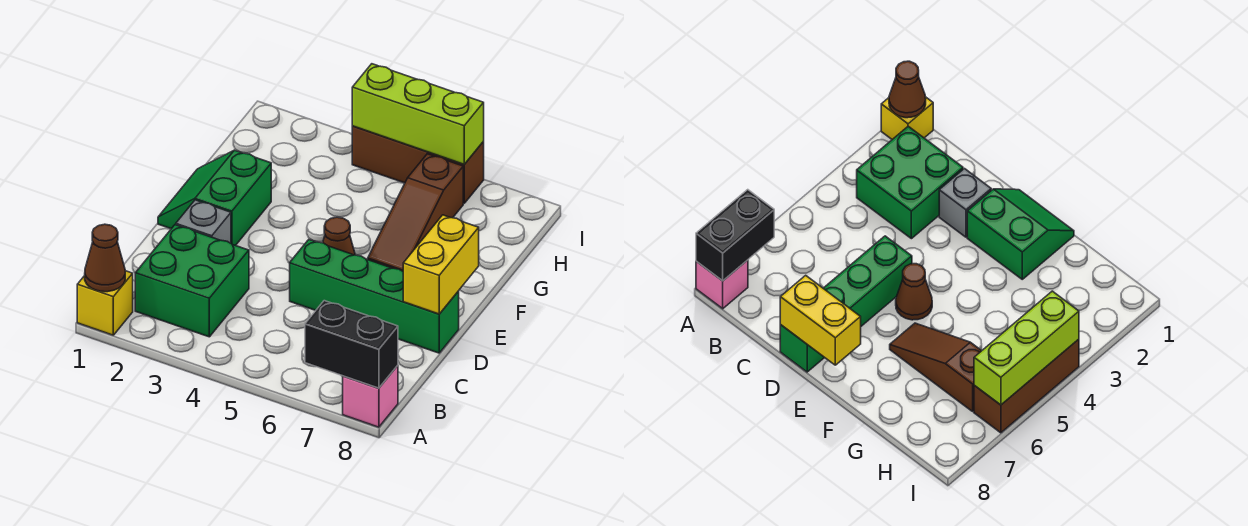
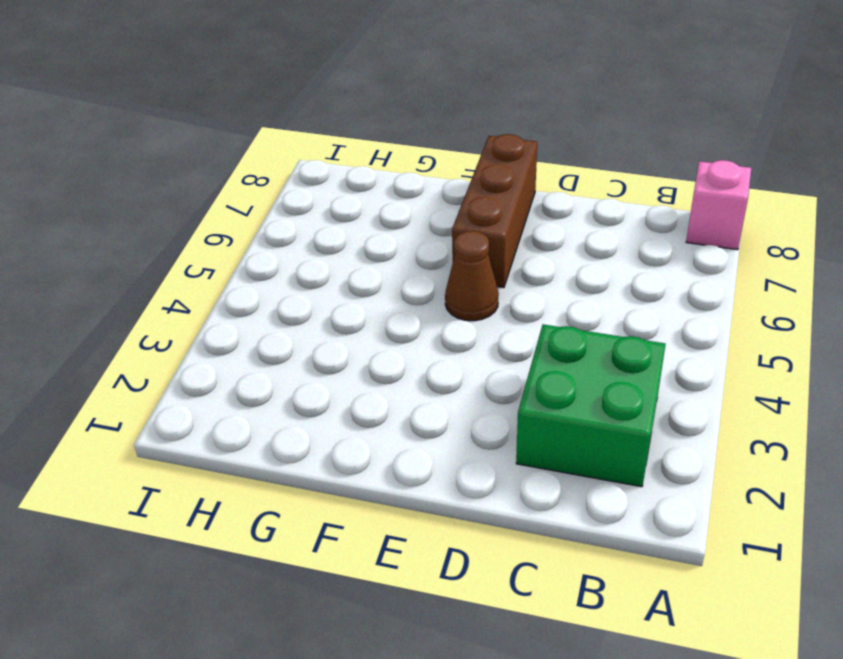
brown 1x3 brick [452,134,537,288] -> brown 1x3 brick moved to [352,126,484,203]
none -> yellow 1x1 brick [77,271,133,335]
none -> grey 1x1 brick [176,200,231,243]
none -> green 1x4 brick [290,240,459,353]

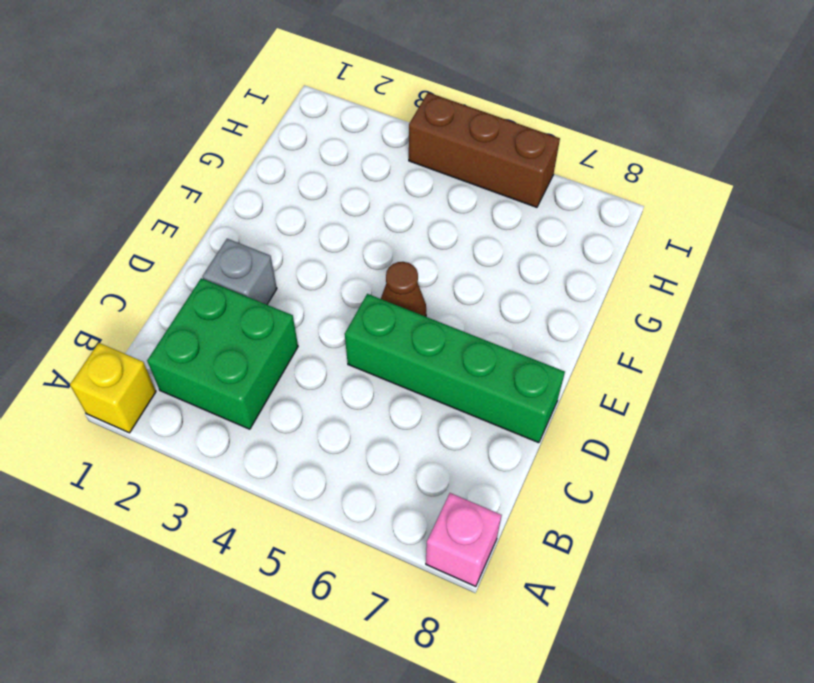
none -> green 2x2 slope [158,150,271,246]
none -> brown 1x3 slope [368,154,463,271]
none -> brown 1x1 cone [85,224,125,292]

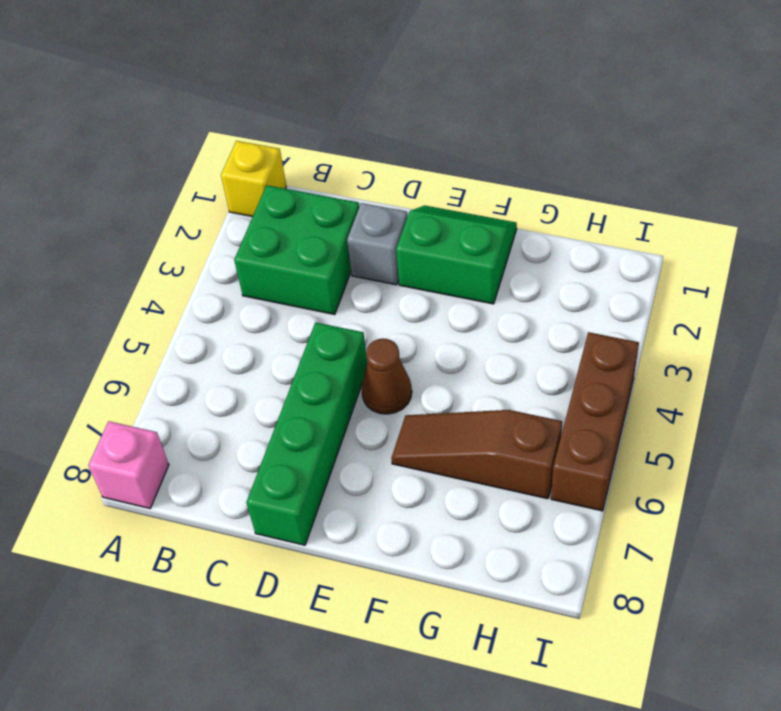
none -> brown 1x1 cone [85,224,125,292]
none -> black 1x2 brick [305,301,398,388]
none -> yellow 1x2 brick [403,215,479,314]

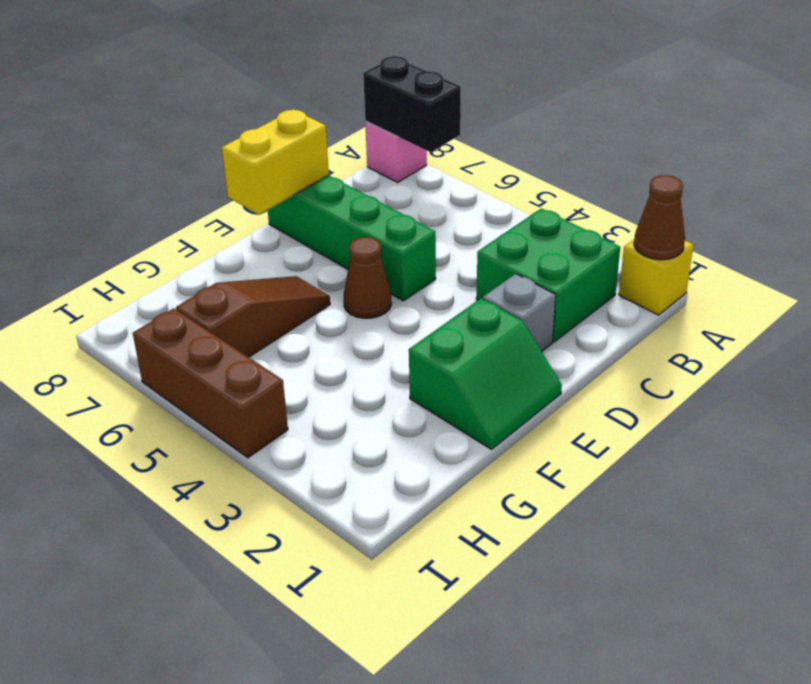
none -> lime 1x3 brick [352,64,484,164]

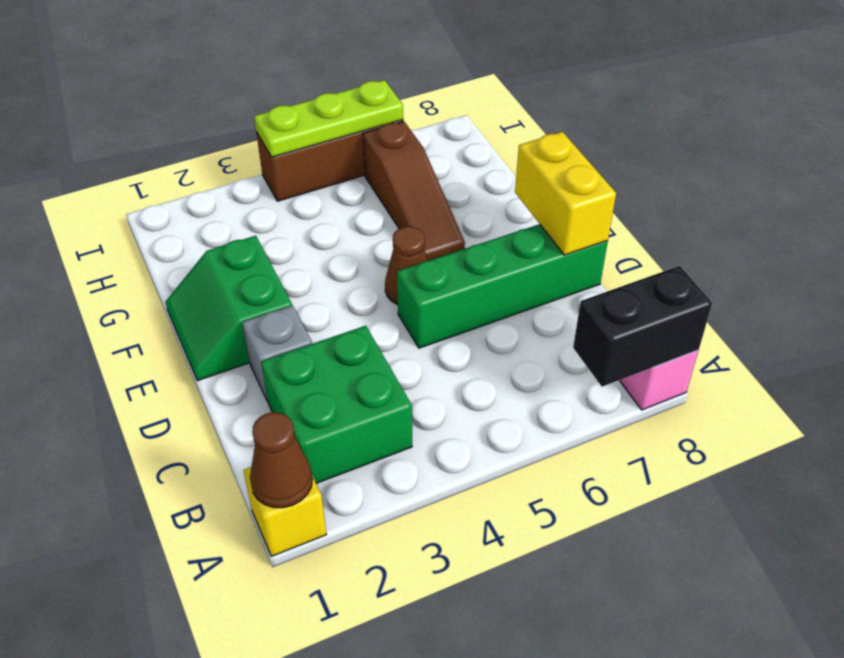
lime 1x3 plate [254,80,403,157] -> lime 1x3 brick [352,64,484,164]

